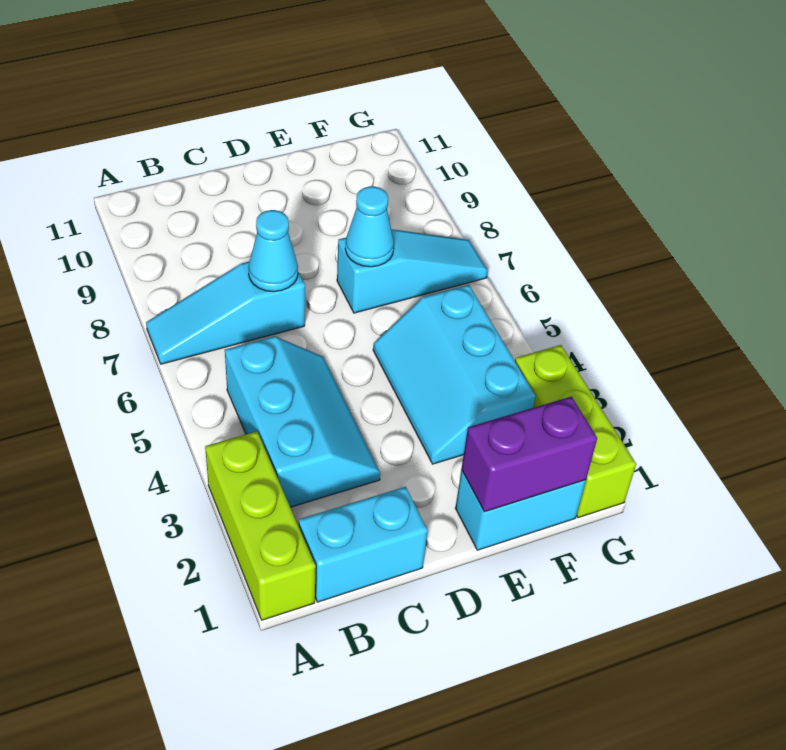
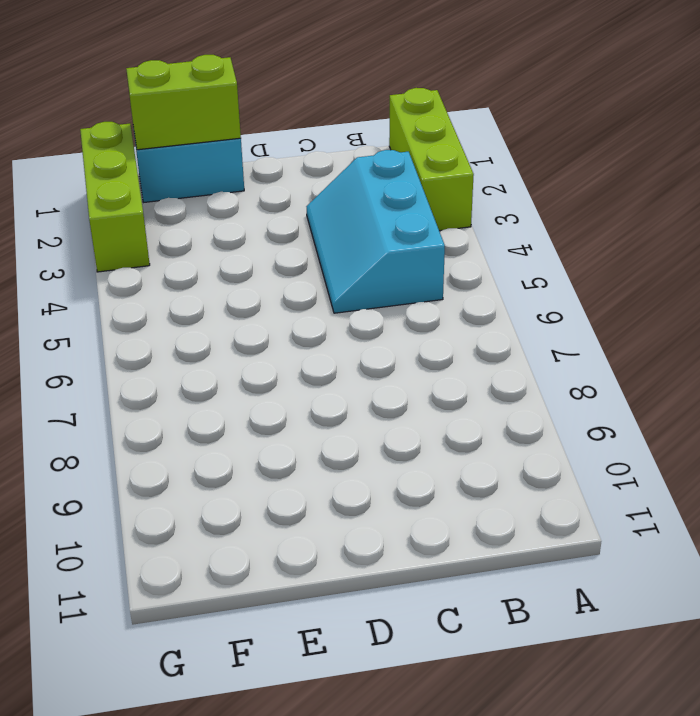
lime 1x2 brick [126,55,241,150] -> purple 1x2 brick [462,397,597,512]
none -> cyan 1x3 slope [146,262,305,364]
none -> cyan 1x2 brick [299,487,428,602]

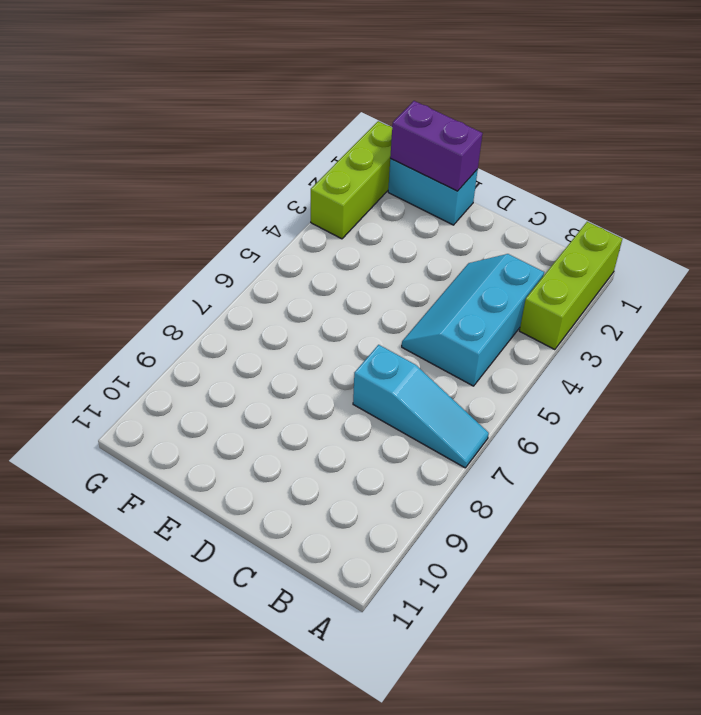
none -> cyan 1x2 brick [299,487,428,602]
none -> cyan 2x3 slope [373,285,536,464]

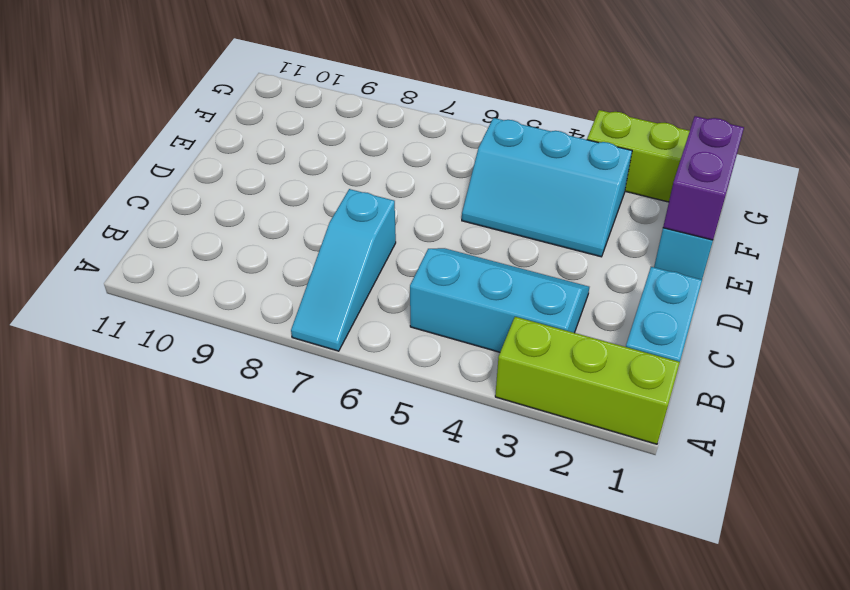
none -> cyan 1x3 slope [337,229,488,313]
none -> cyan 1x1 cone [248,210,298,292]

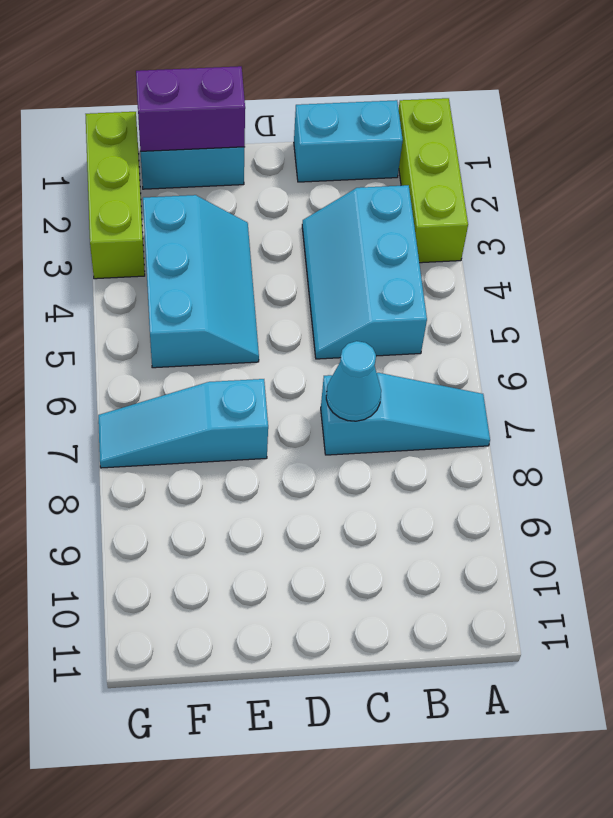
none -> cyan 1x1 cone [345,186,394,267]

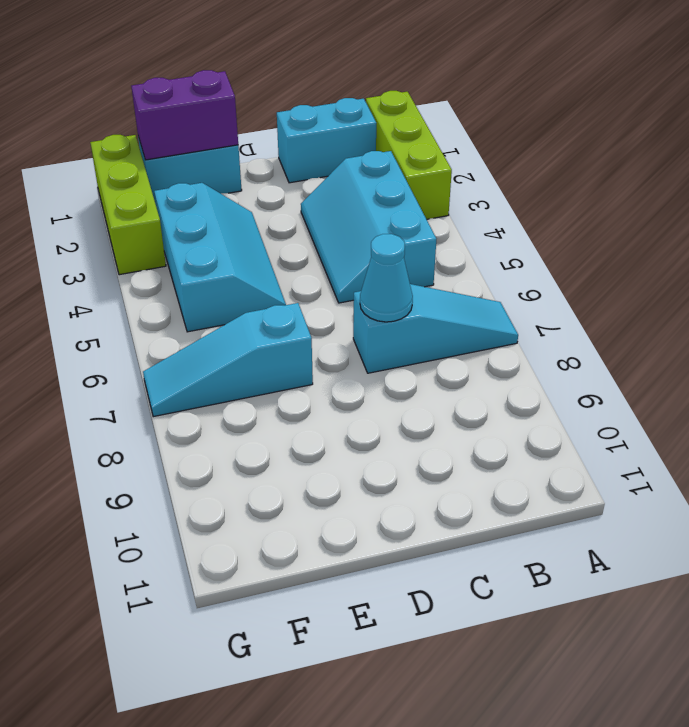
none -> cyan 1x1 cone [345,186,394,267]

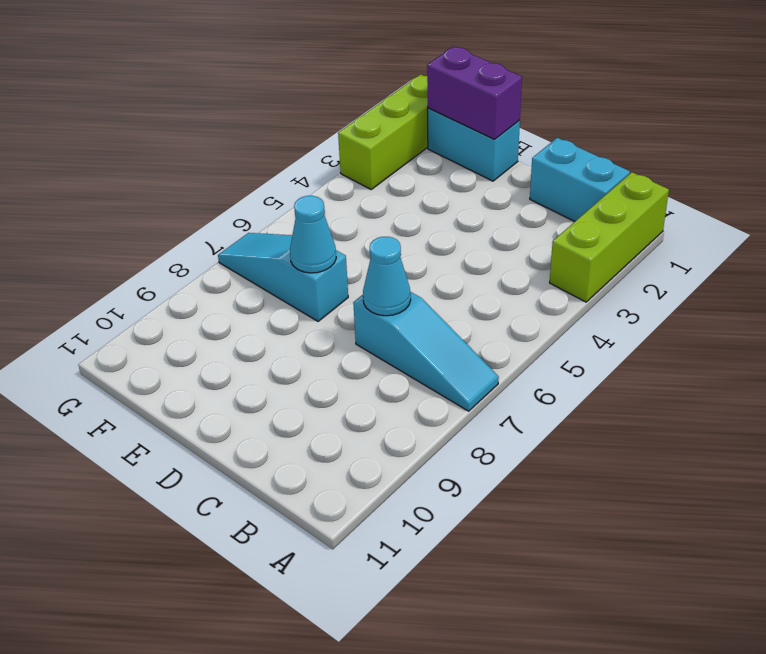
none -> cyan 2x3 slope [225,336,380,507]
none -> cyan 2x3 slope [373,285,536,464]

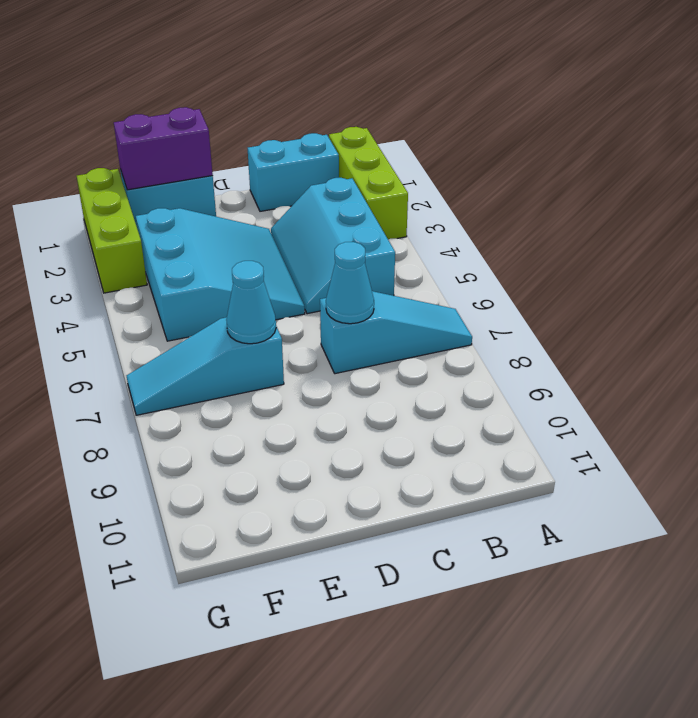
cyan 3x3 slope [136,208,305,341] -> cyan 2x3 slope [373,285,536,464]

